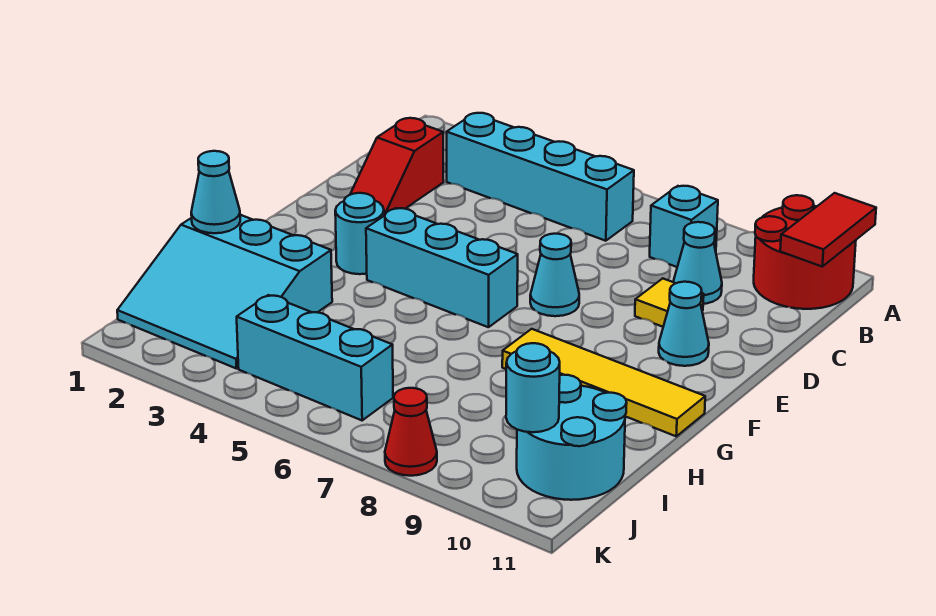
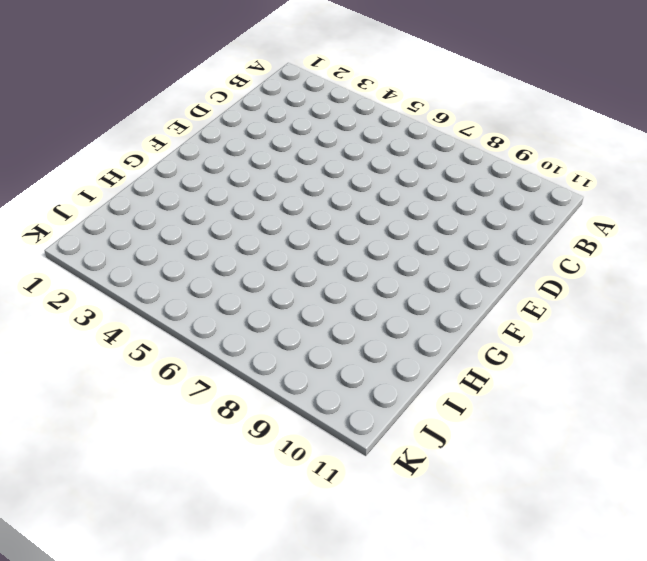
none -> red 2x2 round brick [754,195,856,309]
none -> cyan 1x4 brick [447,113,634,241]
none -> cyan 1x1 brick [650,186,718,267]

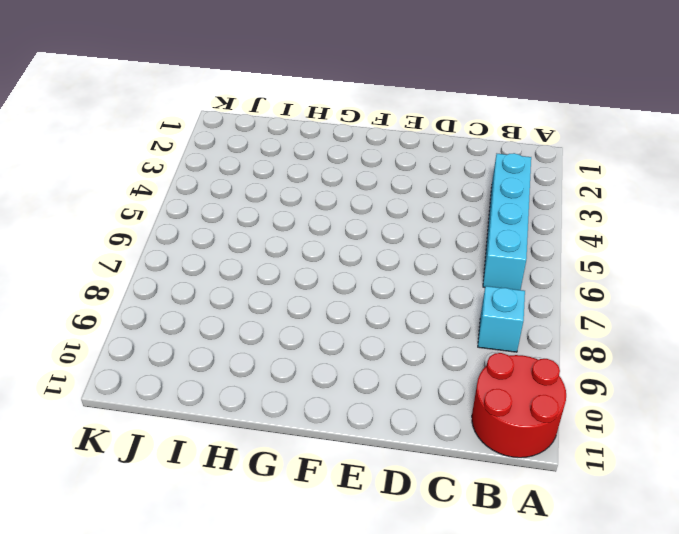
none -> red 1x2 slope [350,118,444,216]
none -> cyan 1x1 cone [674,222,722,304]
none -> yellow 1x1 tile [635,278,704,327]

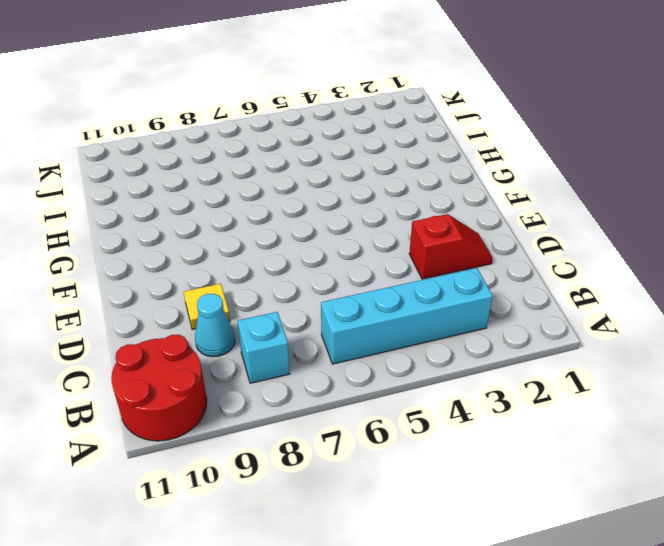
red 1x2 slope [409,214,493,279] -> red 1x2 slope turned to [350,118,444,216]
none -> cyan 1x1 cone [530,234,579,316]
none -> cyan 1x1 cone [659,282,709,366]
none -> cyan 1x1 round brick [335,193,384,274]

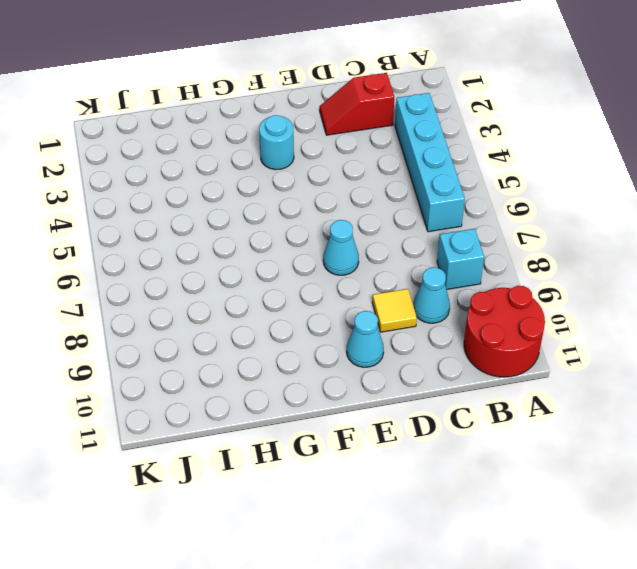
none -> cyan 1x3 brick [366,208,518,327]
none -> yellow 1x4 tile [502,329,705,436]
none -> cyan 3x3 slope [117,215,332,369]

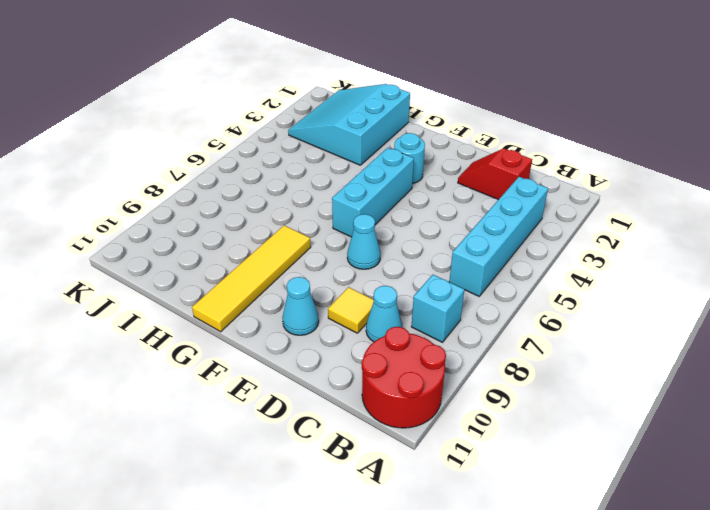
none -> cyan 2x2 round brick [517,375,627,500]
none -> cyan 1x3 brick [237,295,393,420]
none -> red 1x1 cone [385,388,437,476]

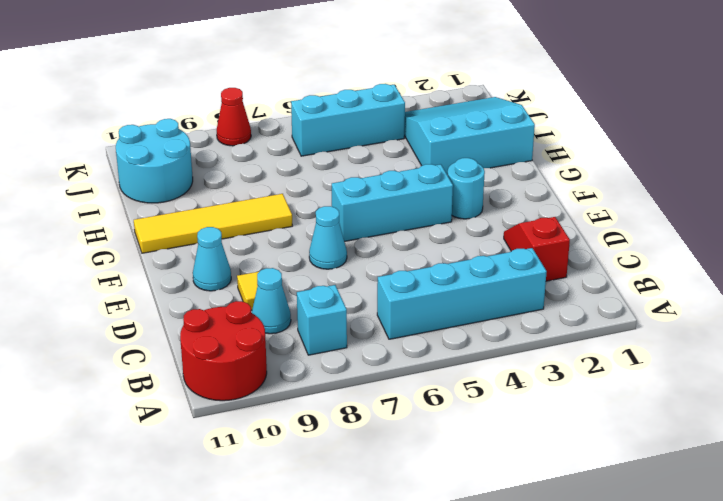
none -> red 1x2 tile [780,193,876,266]
none -> cyan 1x1 cone [191,151,240,233]
none -> cyan 1x1 round brick [506,343,560,432]

